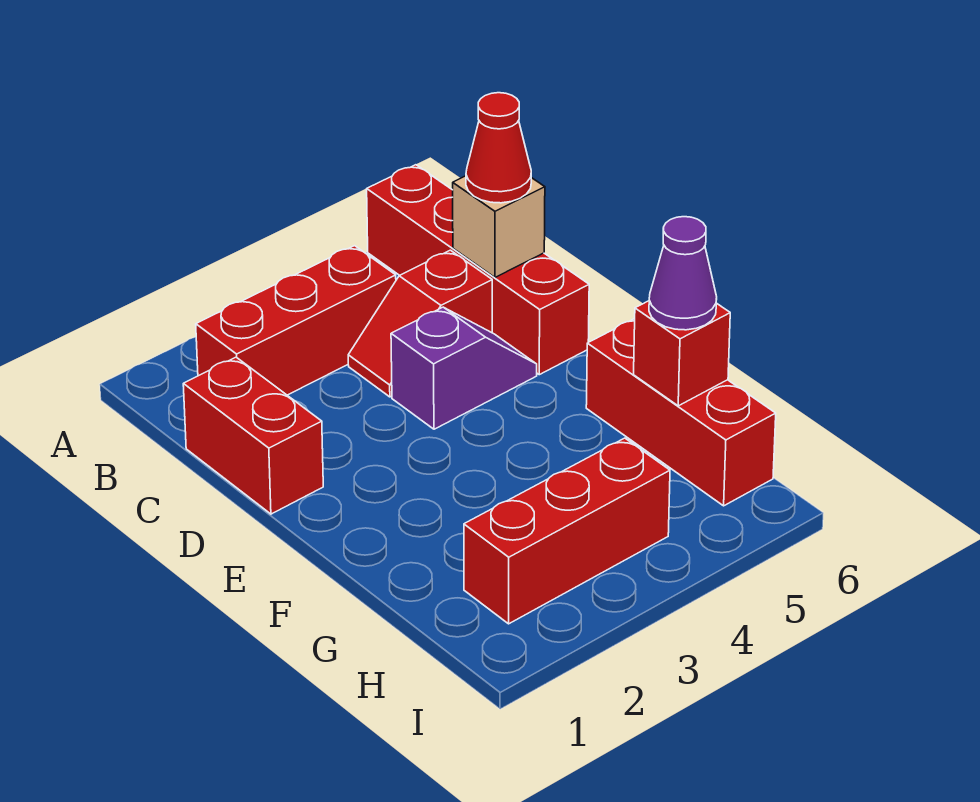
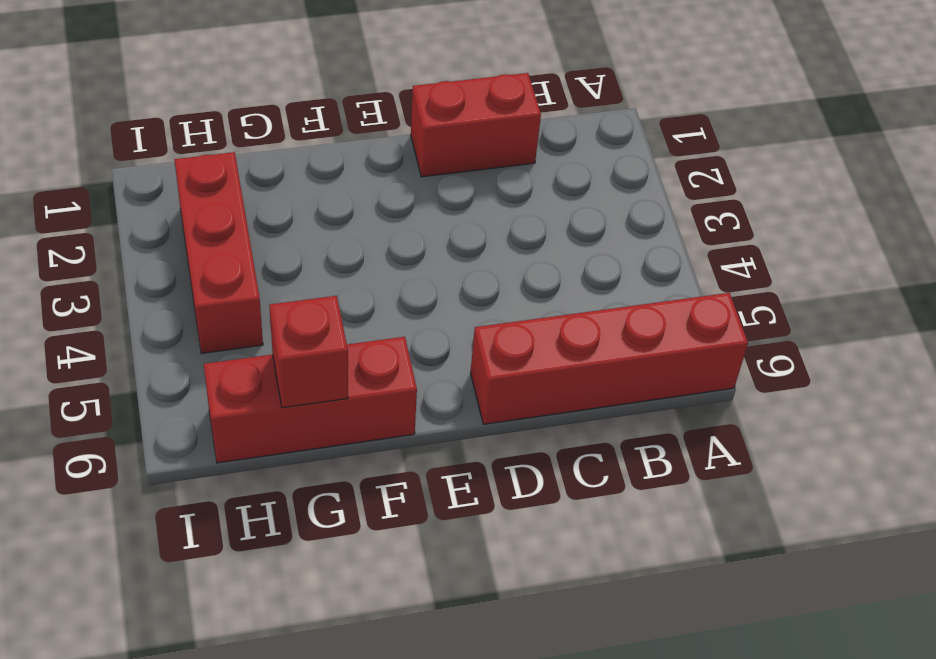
none -> red 1x3 brick [196,246,396,395]
none -> red 1x2 slope [348,250,492,397]

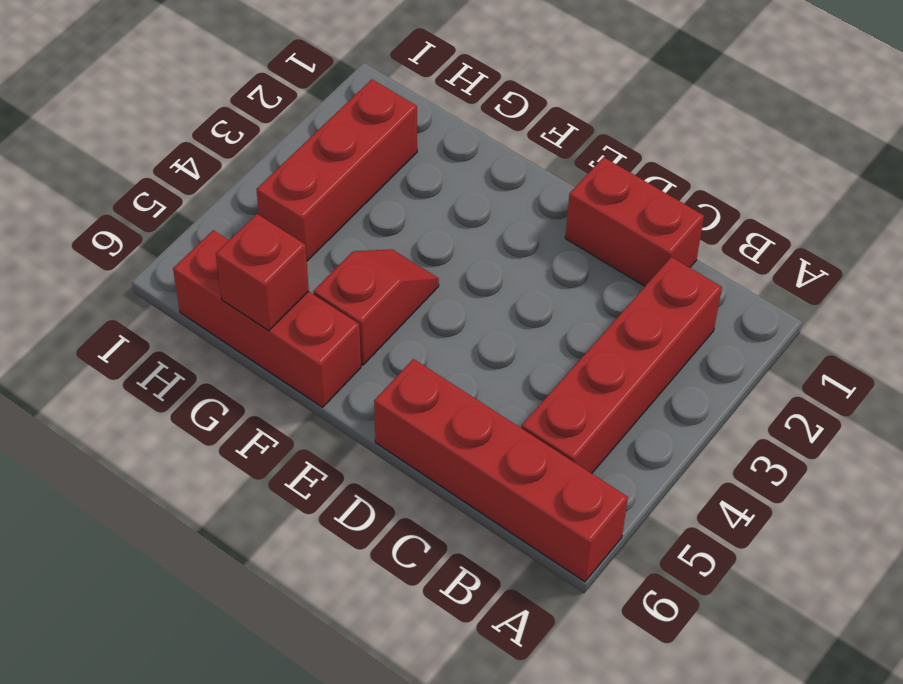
red 1x4 brick [522,257,722,473] -> red 1x3 brick [196,246,396,395]
red 1x2 slope [313,249,439,365] -> red 1x2 slope moved to [348,250,492,397]
none -> purple 1x2 slope [391,307,537,429]
none -> tan 1x1 brick [453,176,545,277]

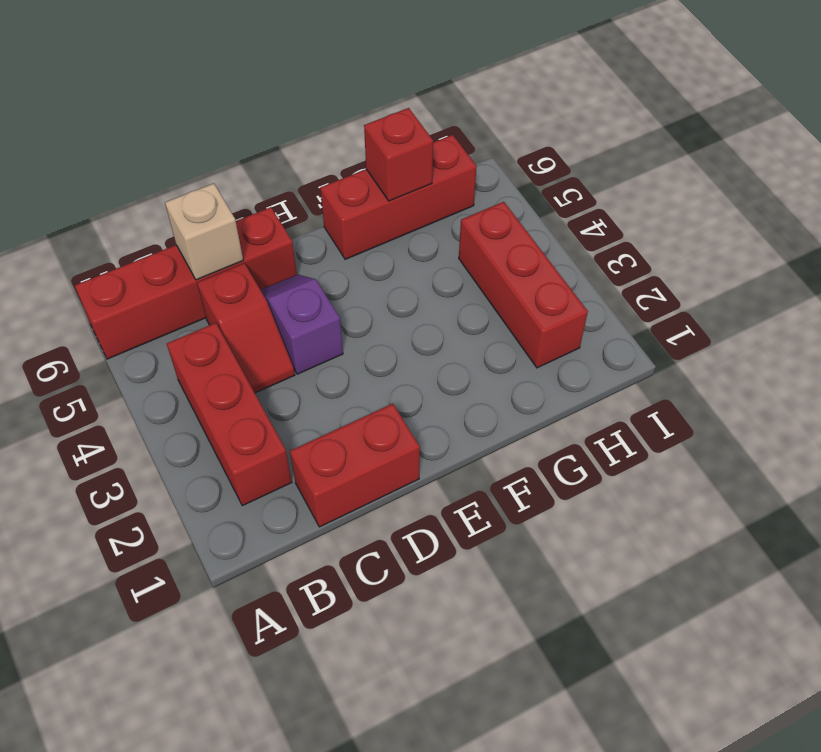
none -> red 1x1 cone [466,93,531,203]
none -> purple 1x1 cone [649,217,717,330]

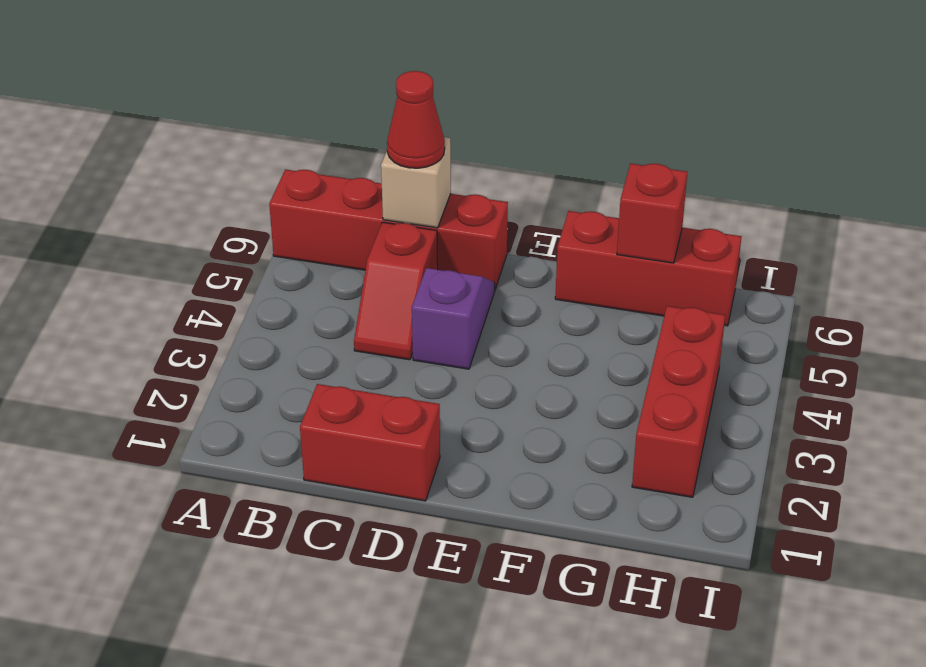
none -> red 1x3 brick [196,246,396,395]
none -> purple 1x1 cone [649,217,717,330]

